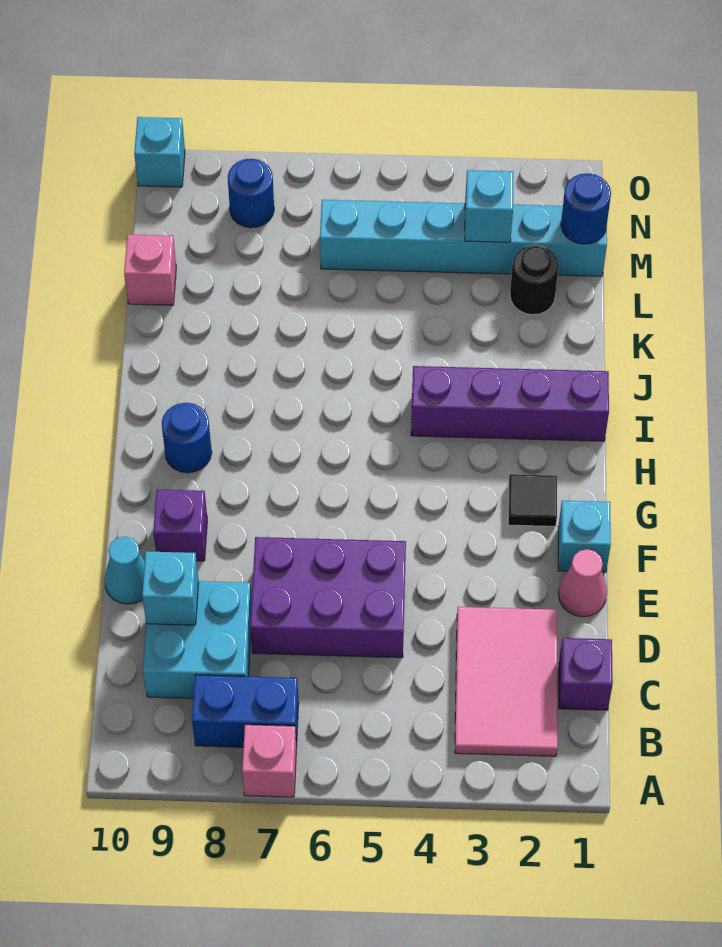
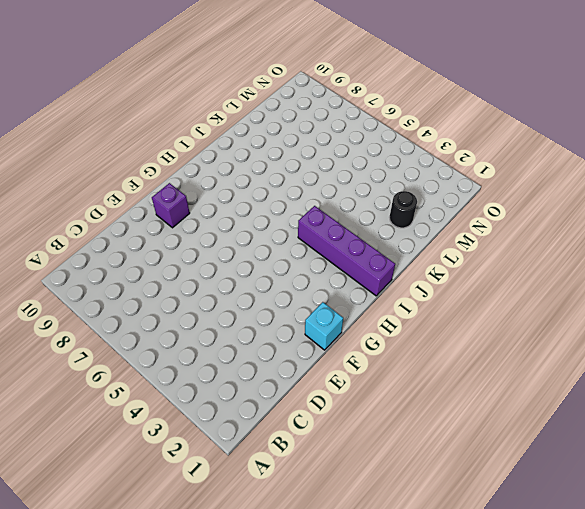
none -> pink 1x1 brick [242,725,296,797]
none -> pink 2x3 tile [455,607,558,756]
none -> blue 1x2 brick [192,675,299,748]

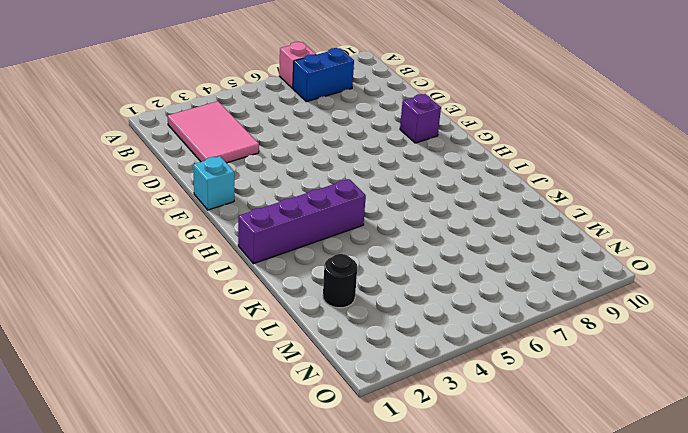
none -> purple 1x1 brick [559,638,613,710]
none -> cyan 2x2 brick [143,581,252,698]
none -> purple 2x3 brick [250,537,406,658]

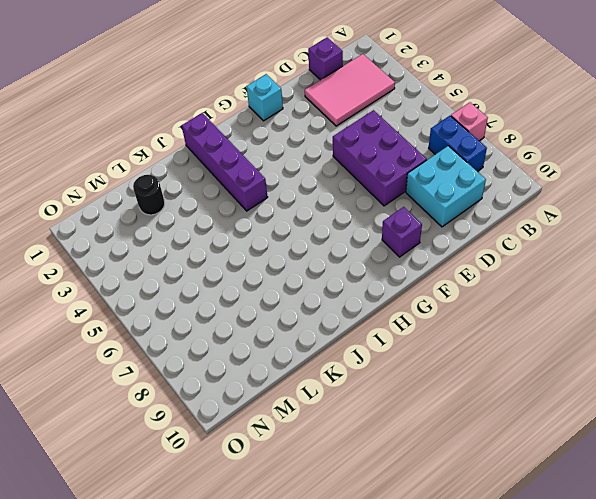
none -> pink 1x1 cone [558,549,607,617]
none -> cyan 1x1 cone [104,537,145,604]
none -> black 1x1 tile [508,474,557,526]

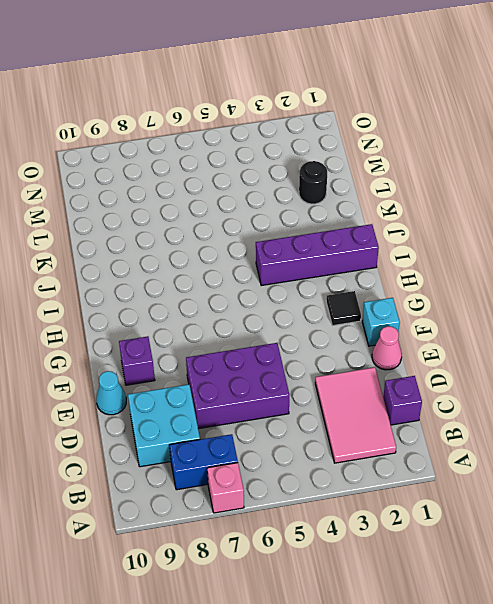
none -> blue 1x1 round brick [162,403,212,473]
none -> pink 1x1 brick [124,235,176,305]
none -> cyan 1x6 brick [320,200,607,276]

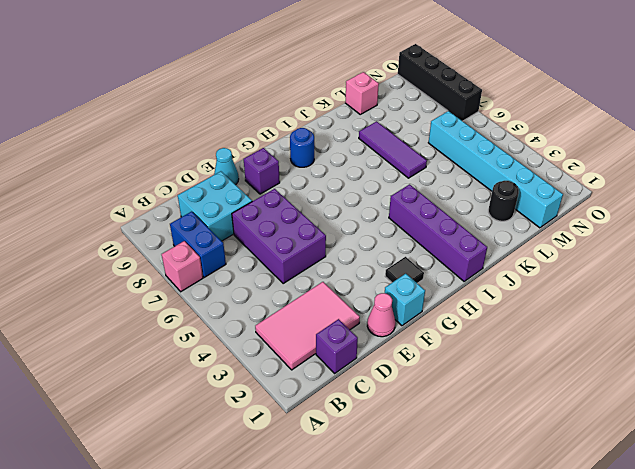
purple 1x3 tile [359,121,427,178] -> none
black 1x4 brick [398,44,482,121] -> cyan 1x1 brick [134,117,185,187]
none -> blue 1x1 round brick [228,159,274,228]
none -> cyan 1x1 brick [142,551,199,625]
none -> blue 1x1 round brick [561,173,611,244]

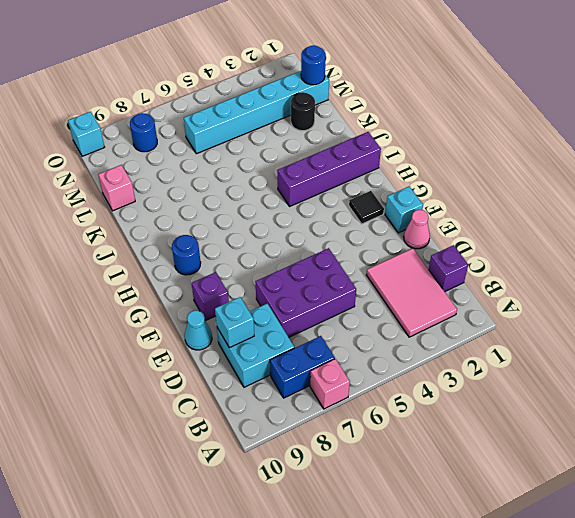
none -> cyan 1x1 brick [465,170,513,242]

